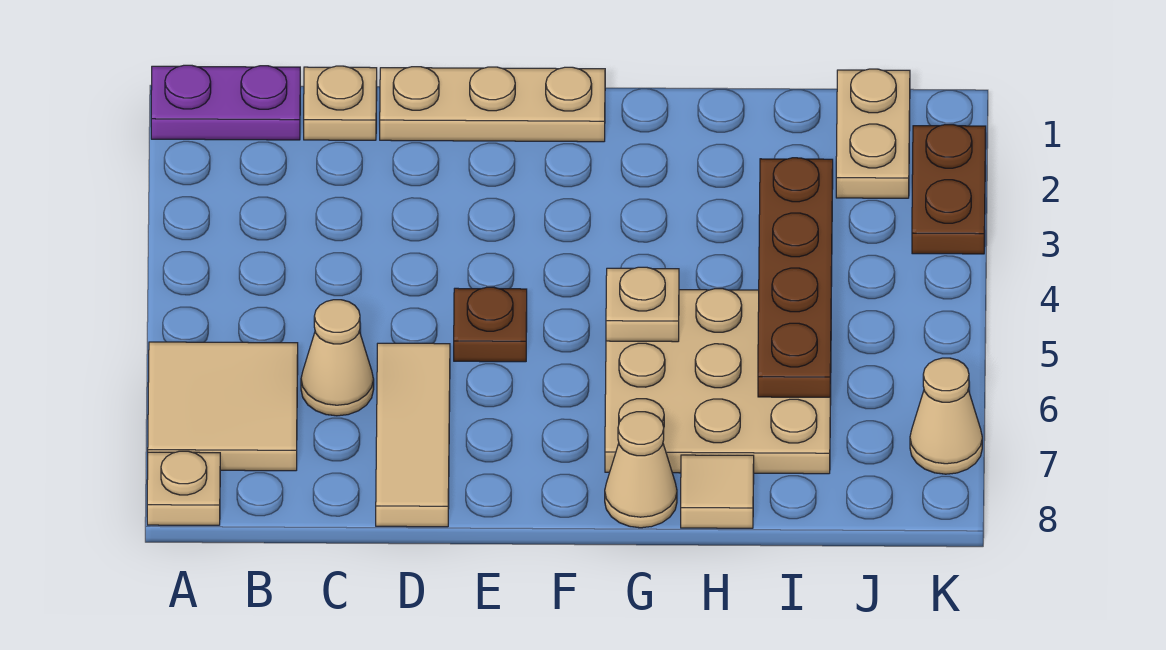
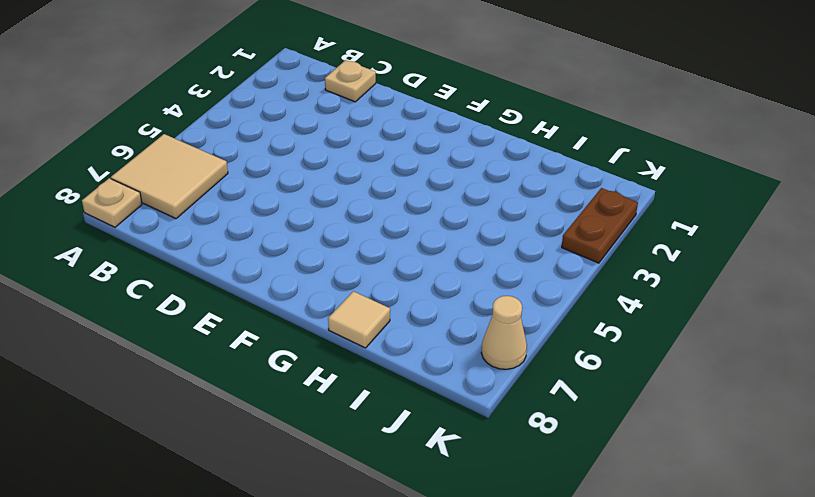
none -> purple 1x2 plate [151,65,300,140]
none -> tan 1x1 cone [301,300,374,416]
none -> tan 1x3 plate [380,67,605,142]

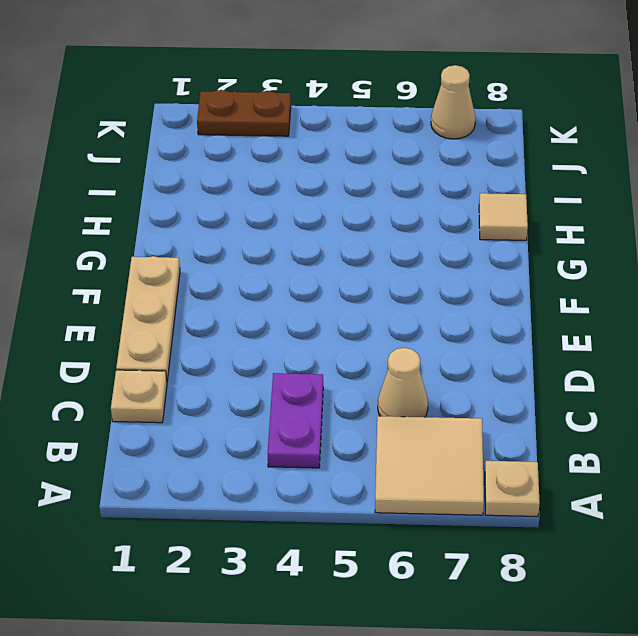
purple 1x2 plate [268,373,323,468] -> purple 1x2 plate moved to [151,65,300,140]
none -> tan 1x3 tile [376,343,450,527]
none -> brown 1x1 plate [454,287,527,362]
none -> tan 3x3 plate [605,289,831,474]

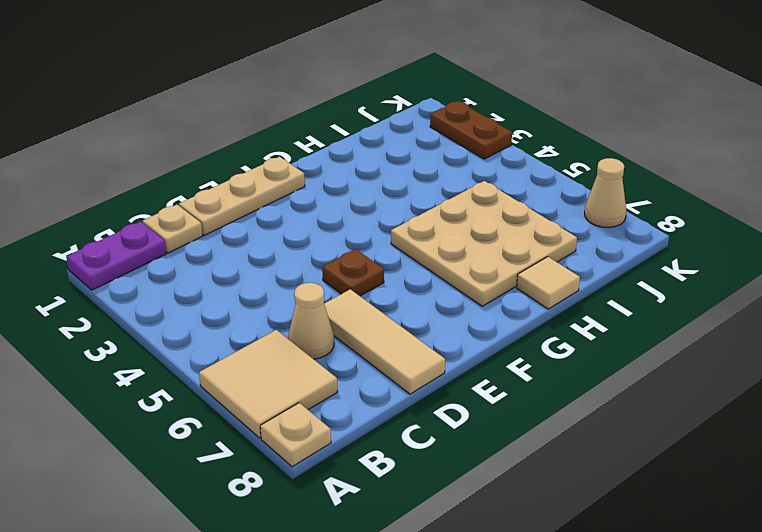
none -> tan 1x1 cone [605,412,677,528]
none -> tan 1x2 plate [836,69,910,198]
none -> tan 1x1 plate [606,267,679,342]

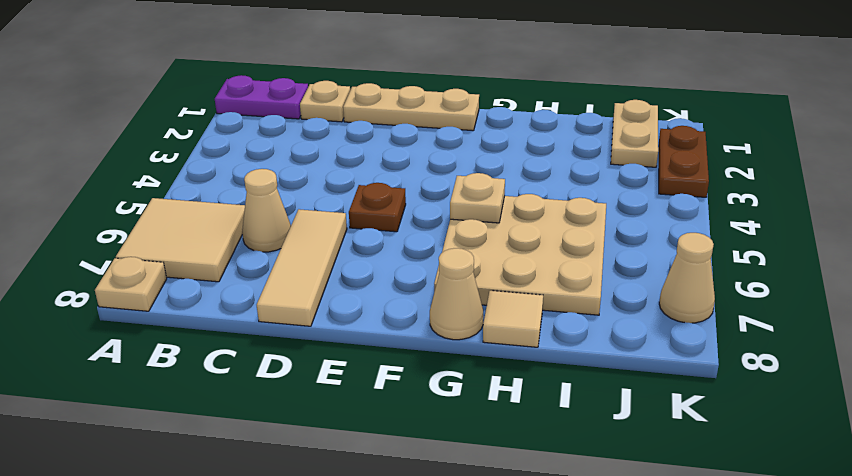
none -> brown 1x4 plate [758,158,833,397]

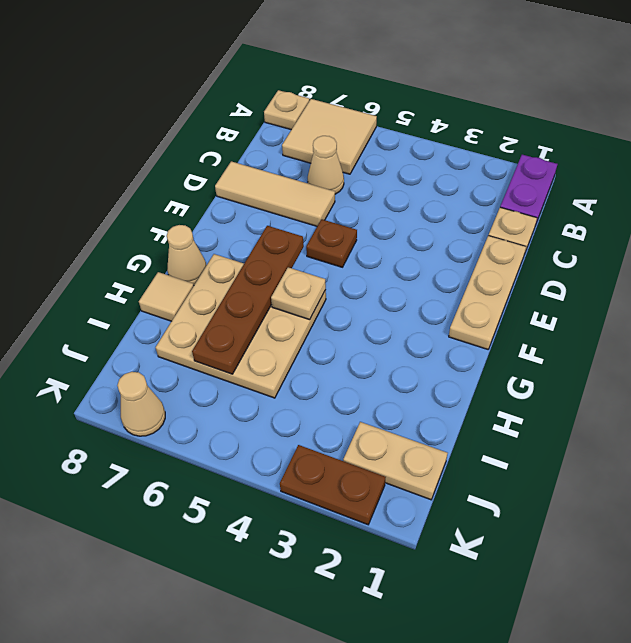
brown 1x4 plate [192,226,304,374] -> brown 1x4 plate turned to [758,158,833,397]

